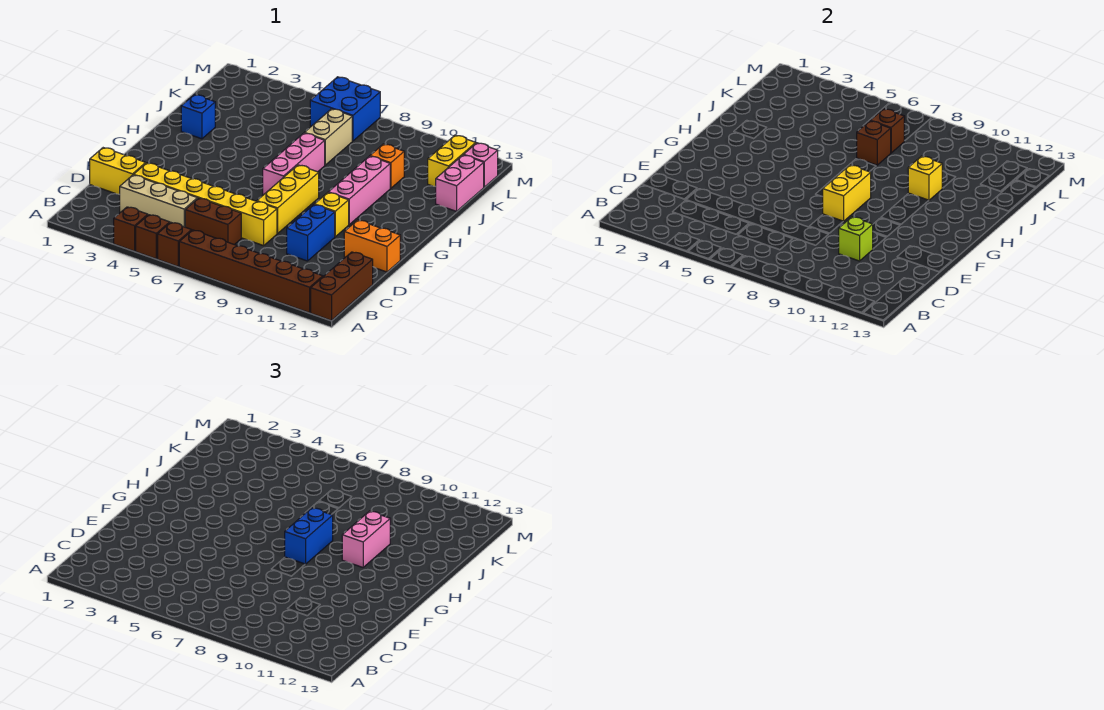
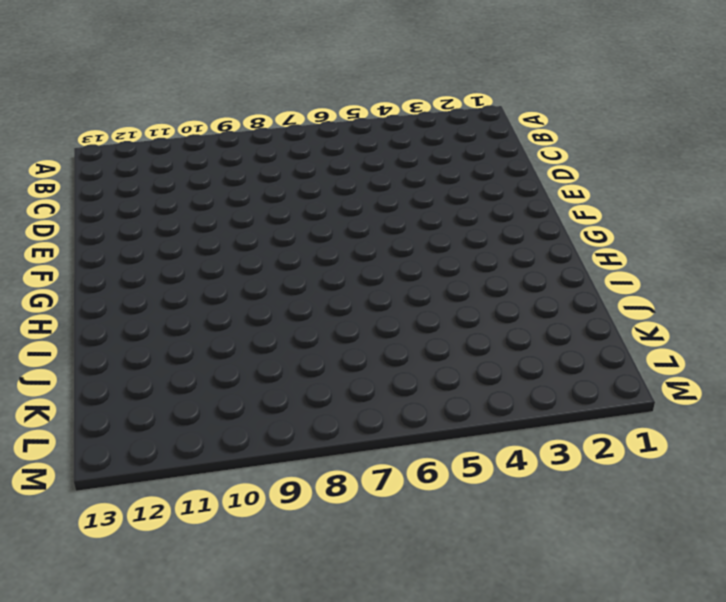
none -> brown 1x1 brick [114,207,148,251]
none -> brown 1x1 brick [136,215,170,259]
none -> brown 1x1 brick [158,222,192,266]

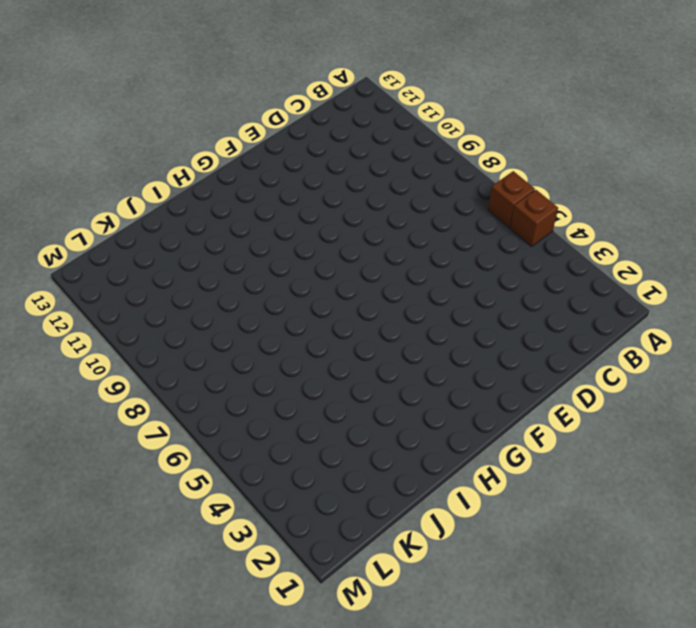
none -> brown 1x1 brick [114,207,148,251]
none -> brown 1x6 brick [179,230,323,313]
none -> brown 1x3 brick [311,252,373,321]

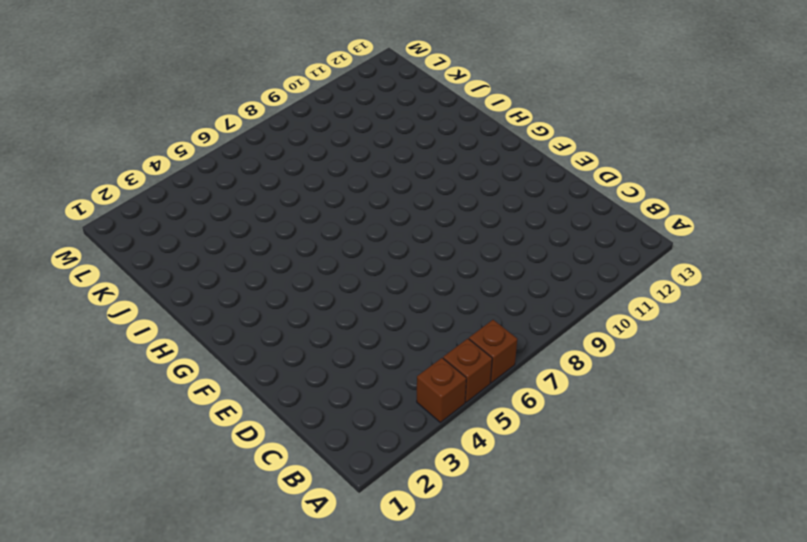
none -> brown 1x6 brick [179,230,323,313]
none -> brown 1x3 brick [311,252,373,321]
none -> tan 1x3 brick [120,175,198,227]

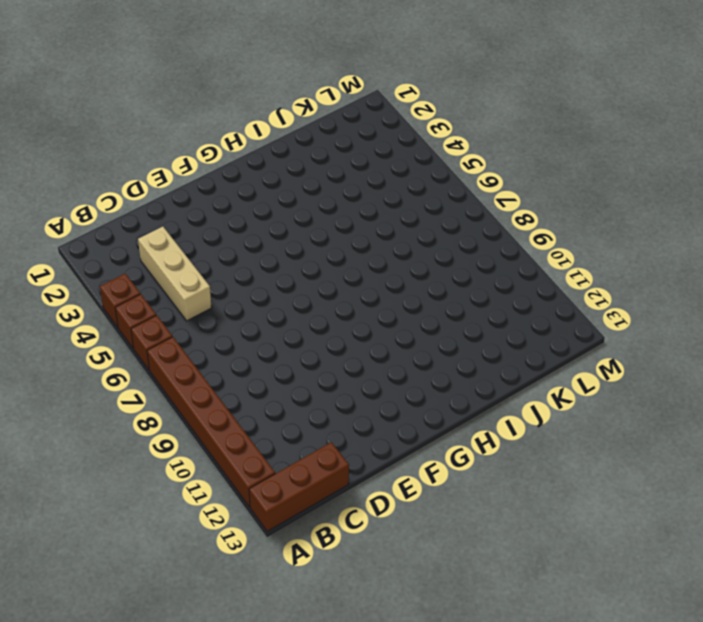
none -> brown 1x2 brick [185,198,241,245]
none -> yellow 1x2 brick [90,148,146,195]
none -> yellow 1x6 brick [134,163,277,246]

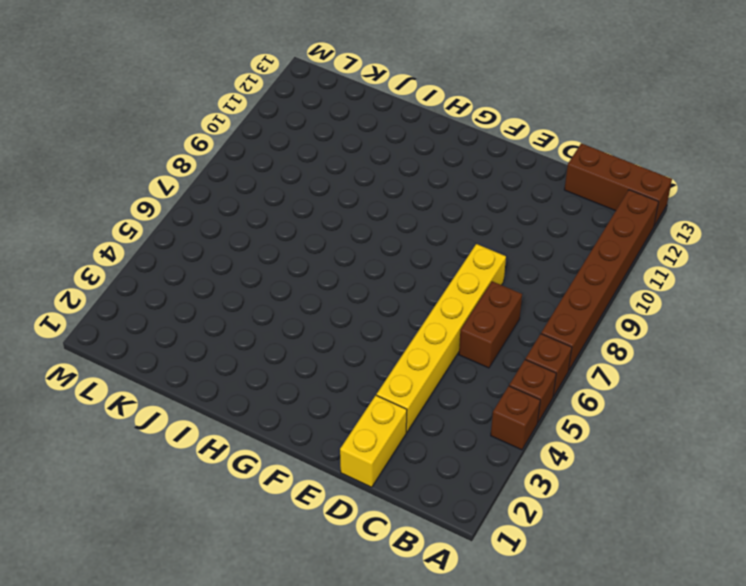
none -> tan 1x3 brick [120,175,198,227]
none -> blue 1x2 brick [287,205,335,261]
none -> yellow 1x3 brick [257,165,319,233]

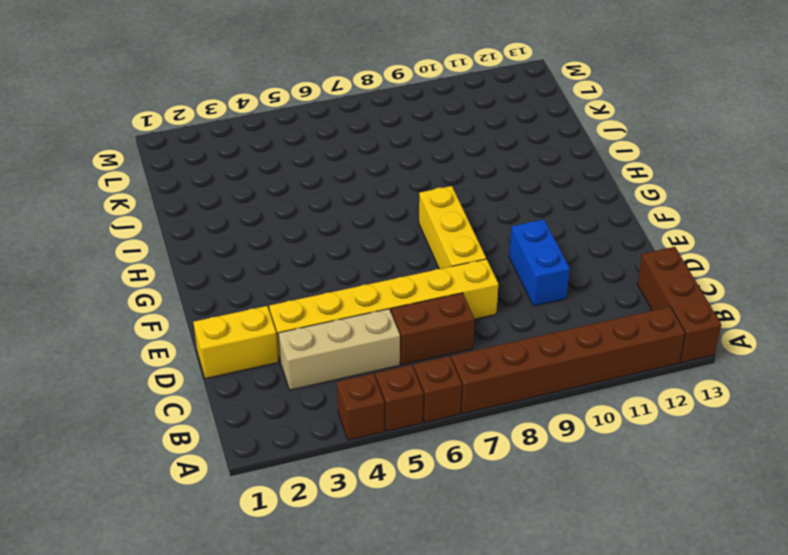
none -> orange 1x2 brick [344,220,400,272]
none -> yellow 1x1 brick [315,193,349,237]
none -> pink 1x3 brick [263,133,325,195]

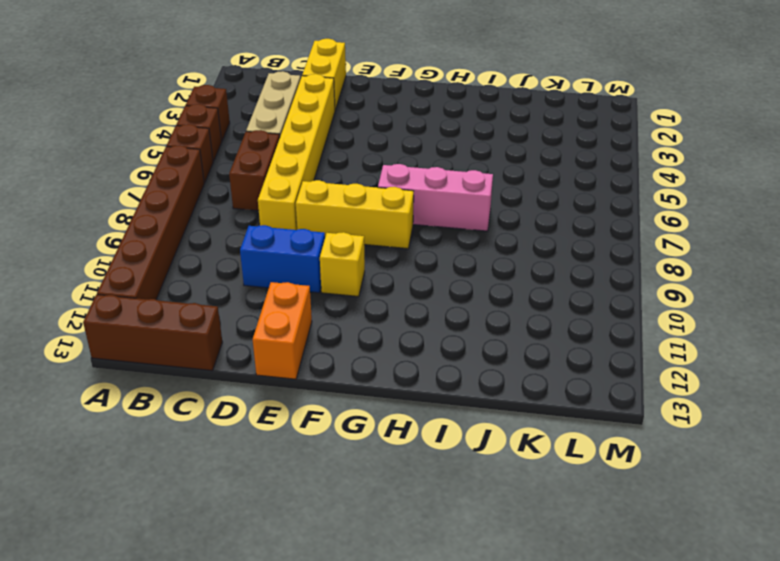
none -> pink 1x3 brick [328,156,390,224]
none -> blue 1x1 brick [181,95,215,139]
none -> tan 1x2 brick [305,109,352,165]

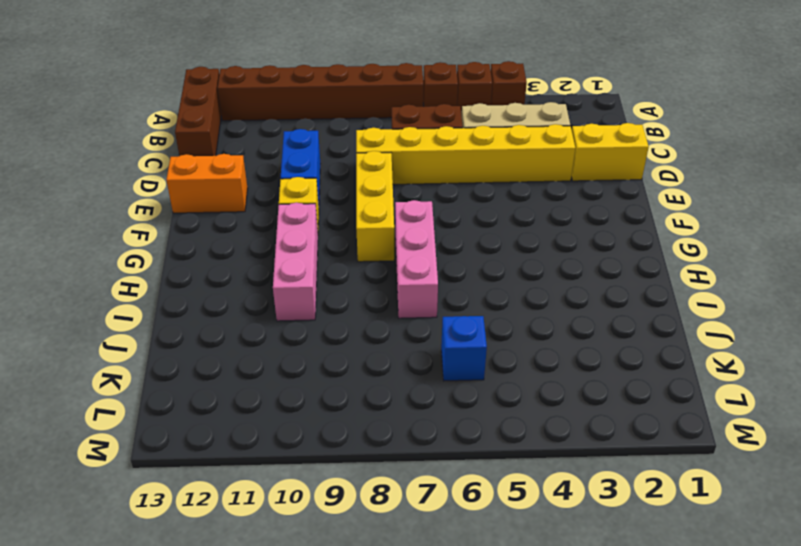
blue 1x1 brick [441,316,487,381] -> blue 1x1 brick moved to [181,95,215,139]
none -> tan 1x2 brick [305,109,352,165]
none -> orange 1x1 brick [370,144,404,188]
none -> pink 1x2 brick [436,155,484,211]

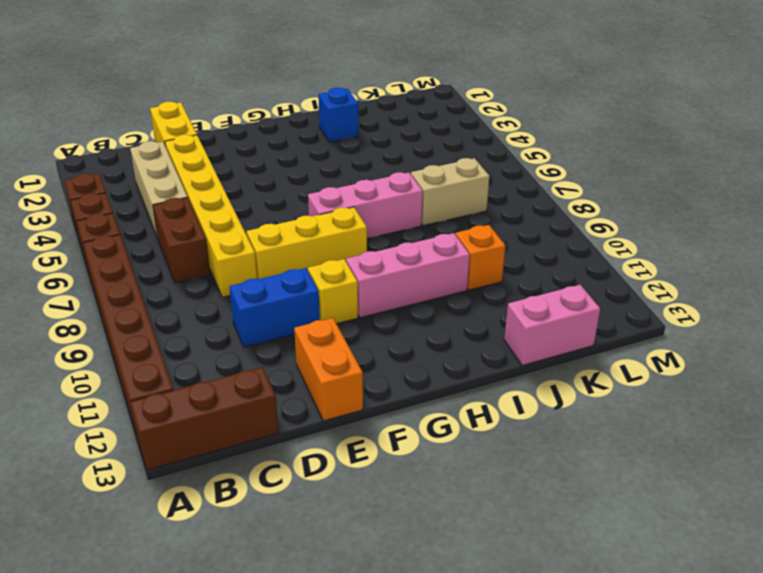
none -> yellow 1x2 brick [428,135,476,187]
none -> blue 2x2 brick [310,77,380,141]
none -> pink 1x1 brick [464,143,498,187]

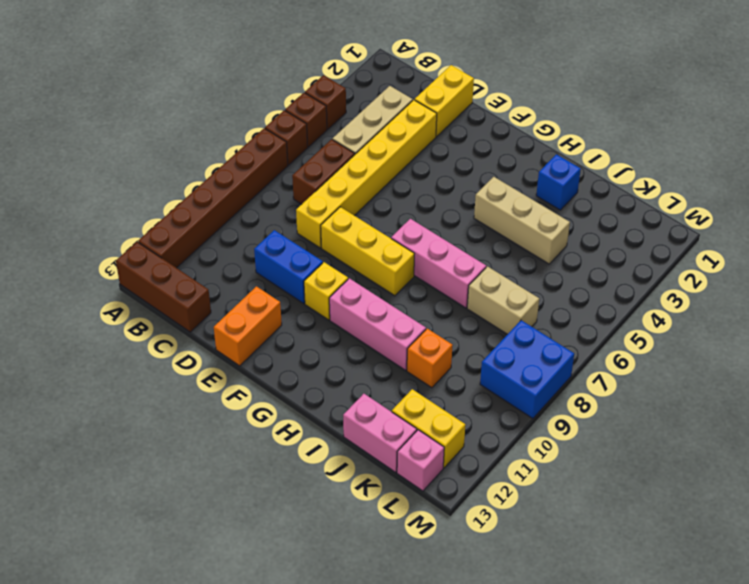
tan 1x3 brick [474,177,570,264] -> none
blue 2x2 brick [480,320,574,418] -> blue 2x2 brick moved to [310,77,380,141]
none -> lime 1x1 brick [839,217,873,261]
none -> yellow 1x2 brick [823,165,871,221]
none -> yellow 1x1 brick [908,156,942,200]

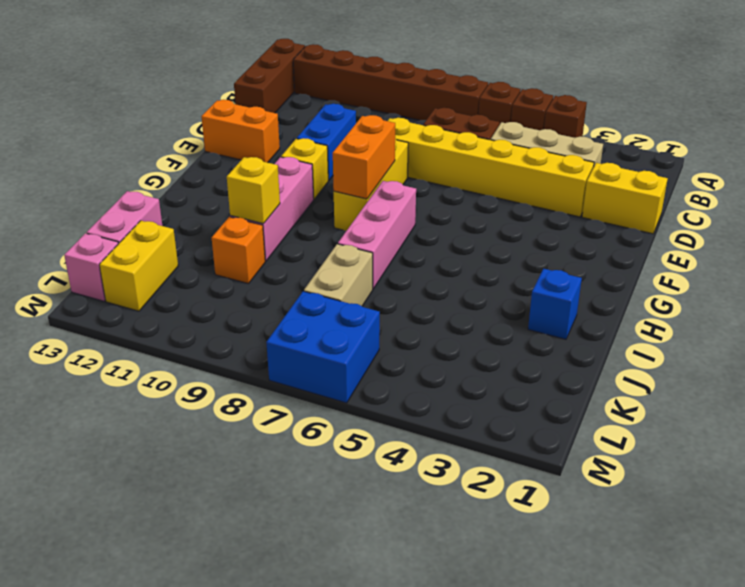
orange 1x2 brick [333,115,395,199] -> yellow 1x2 brick [823,165,871,221]
none -> lime 1x1 brick [839,217,873,261]
none -> brown 1x1 brick [857,121,891,165]
none -> brown 1x1 brick [870,109,904,153]

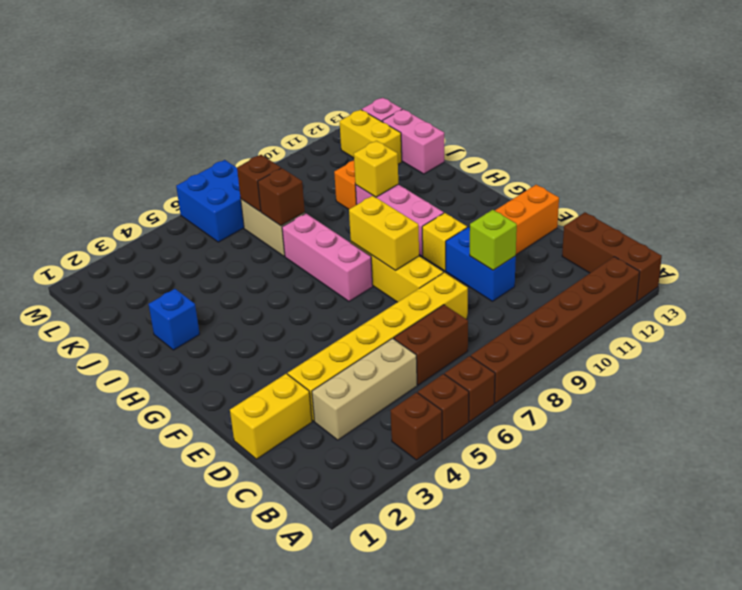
none -> blue 1x2 brick [285,508,333,564]
none -> pink 1x2 brick [342,511,390,567]

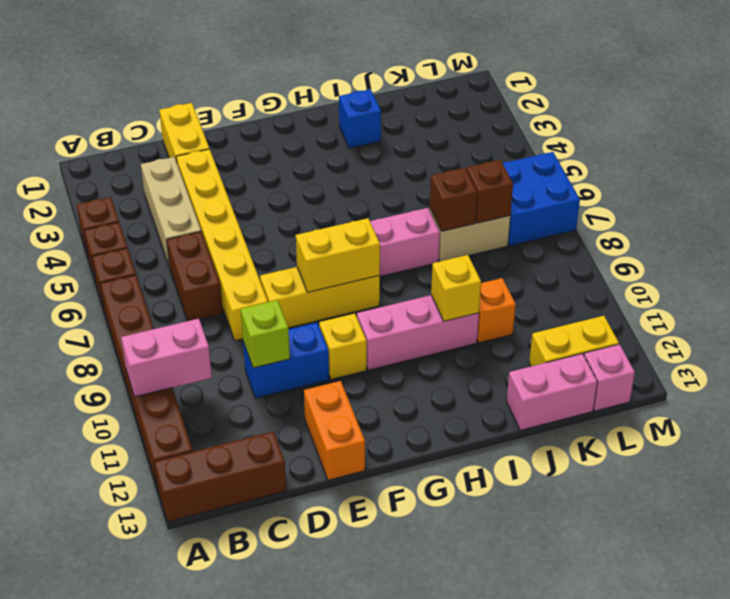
pink 1x2 brick [121,319,212,397] -> pink 1x2 brick moved to [342,511,390,567]
none -> blue 1x2 brick [285,508,333,564]

